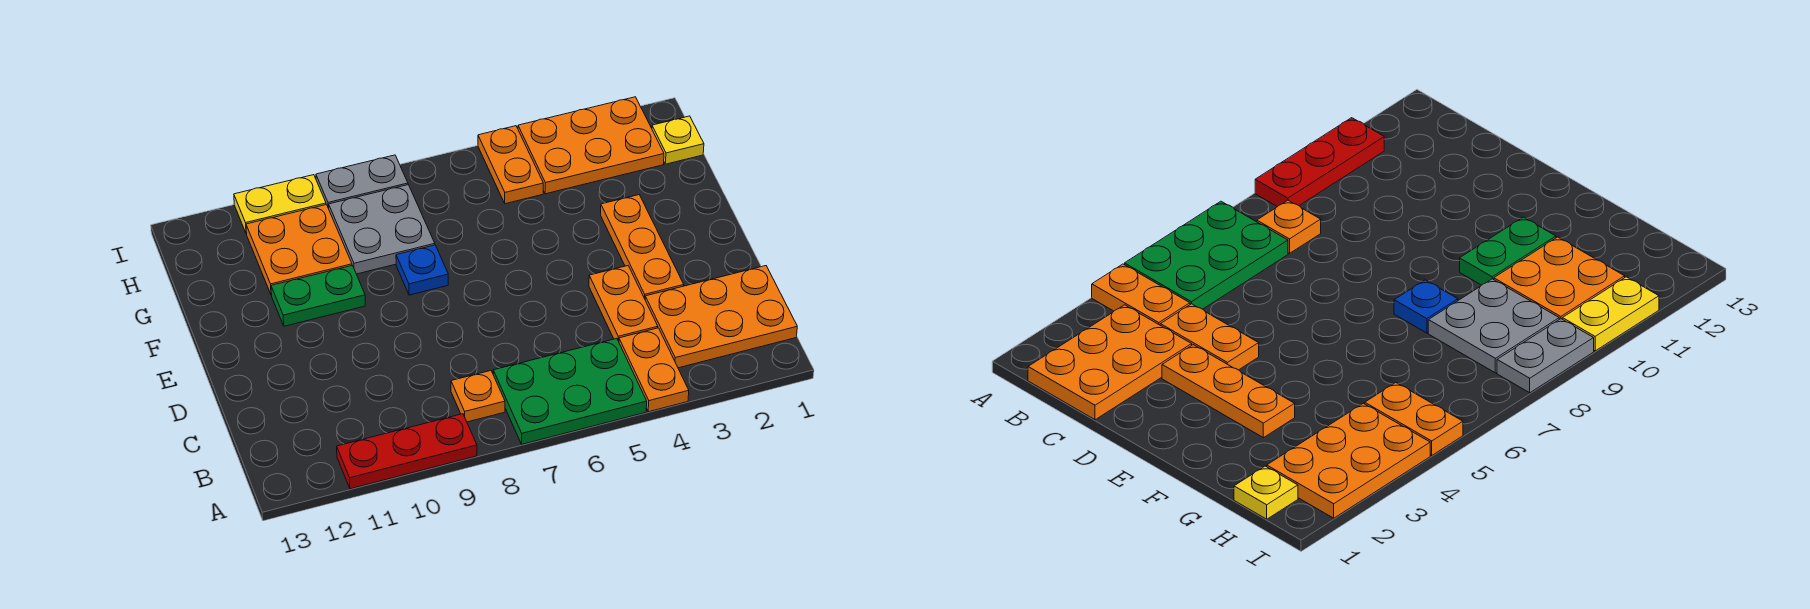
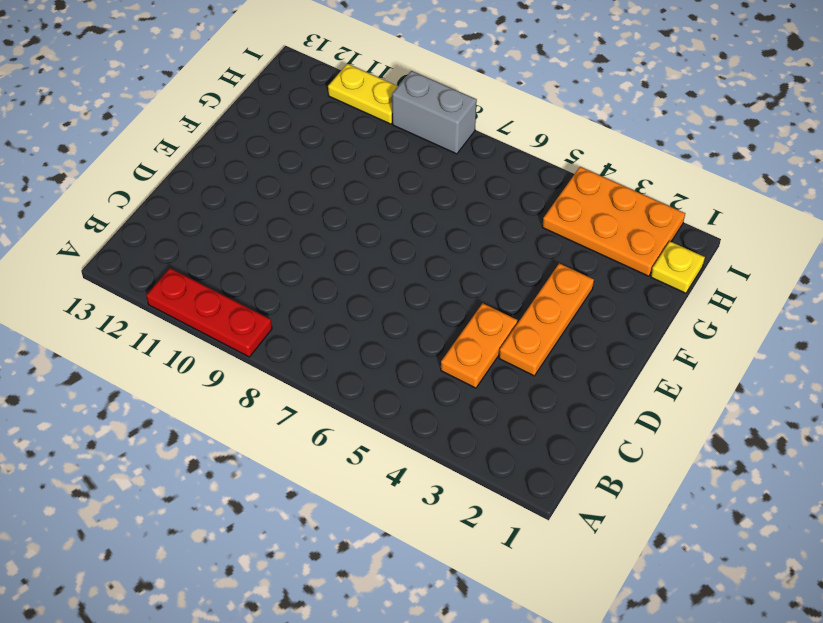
grey 1x2 brick [392,71,477,154] -> grey 1x2 plate [316,155,408,208]
none -> orange 1x2 plate [619,328,689,412]
none -> green 2x3 plate [493,339,647,444]
none -> orange 2x3 plate [645,266,797,368]

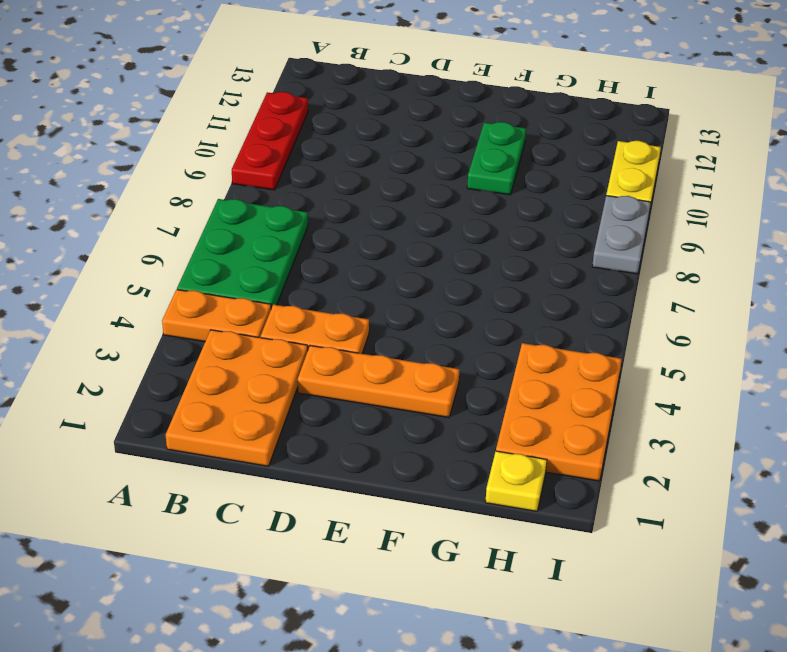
none -> orange 1x1 plate [451,371,505,422]
none -> blue 1x1 plate [396,245,448,295]
none -> grey 2x2 plate [329,185,435,274]

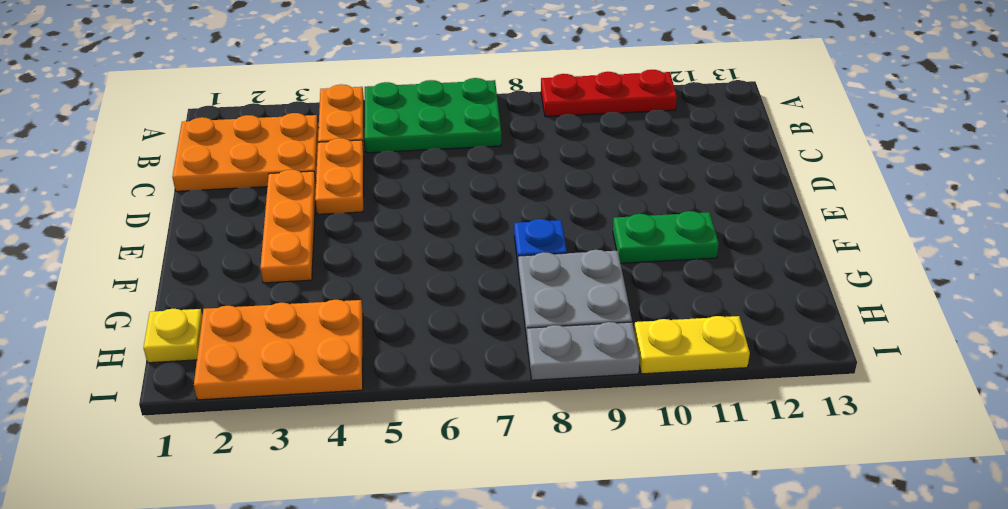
none -> orange 1x1 plate [451,371,505,422]
none -> orange 2x2 plate [246,205,352,295]
none -> orange 1x2 plate [478,126,543,204]

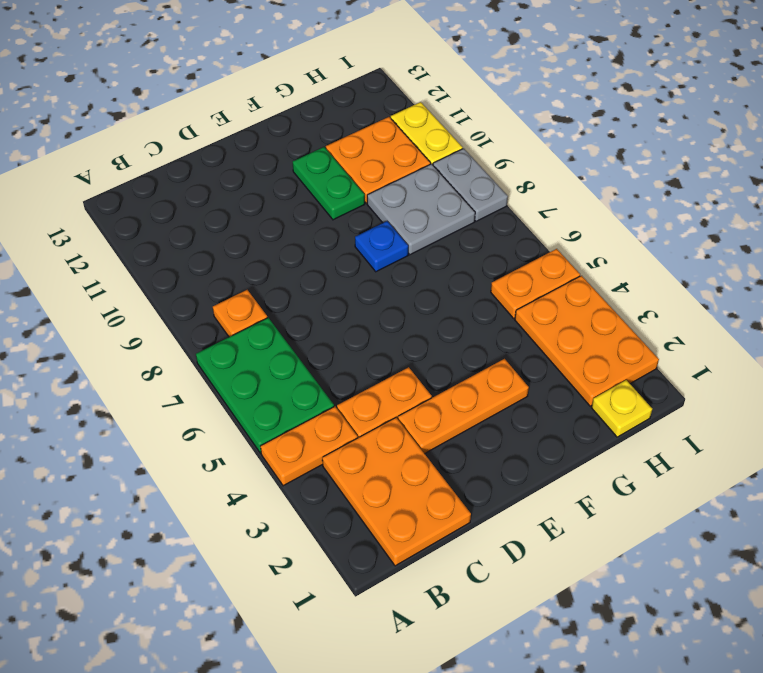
none -> red 1x3 plate [337,414,477,489]

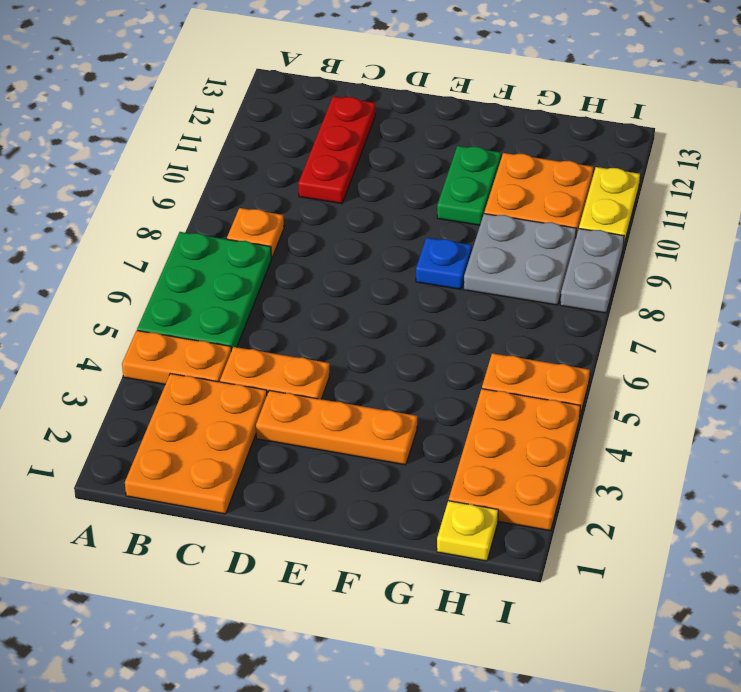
red 1x3 plate [298,96,375,203] -> red 1x3 plate moved to [337,414,477,489]

